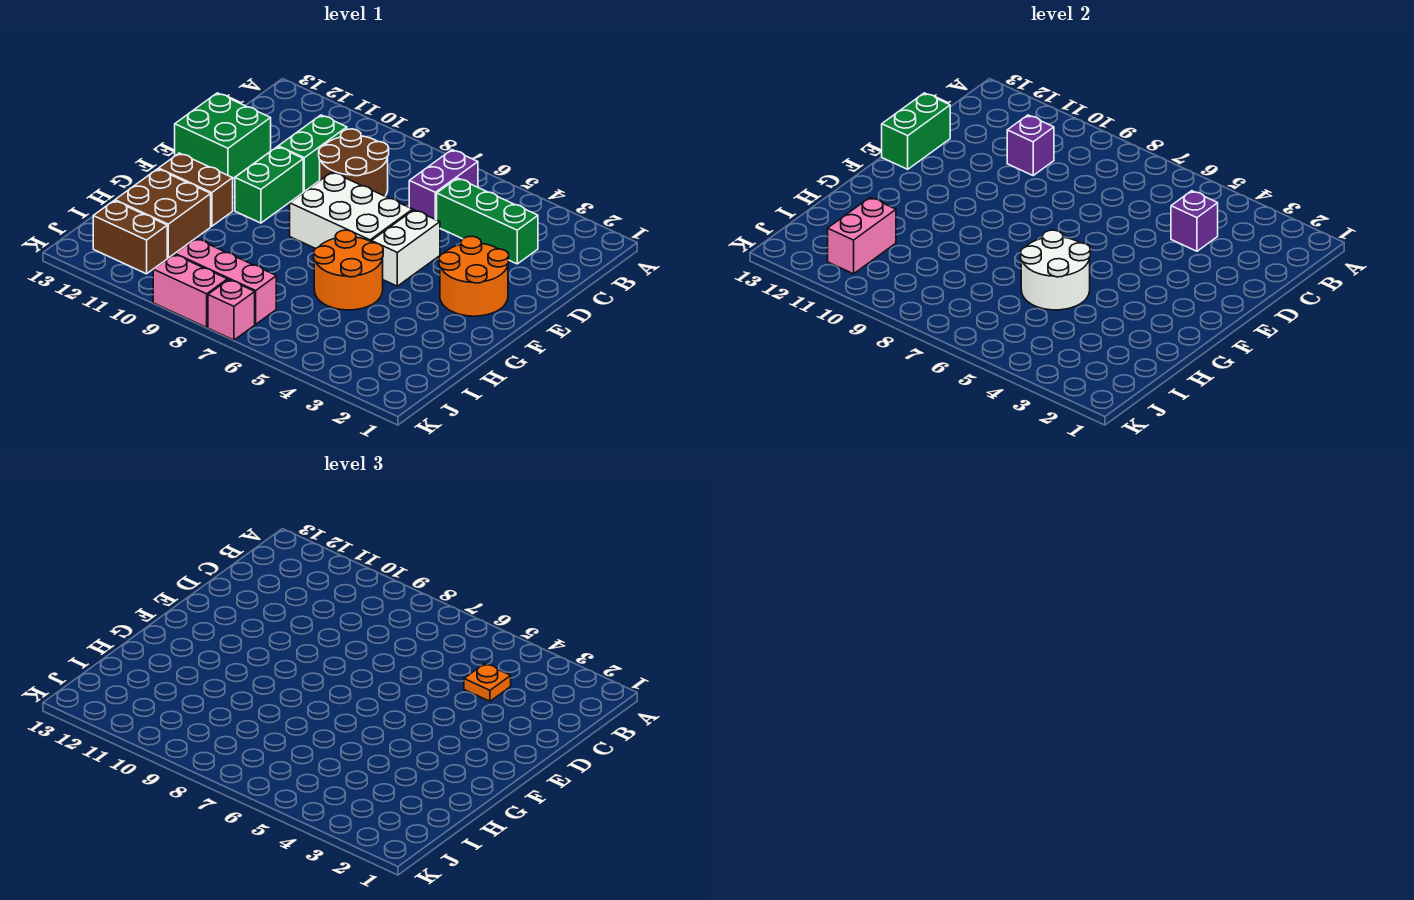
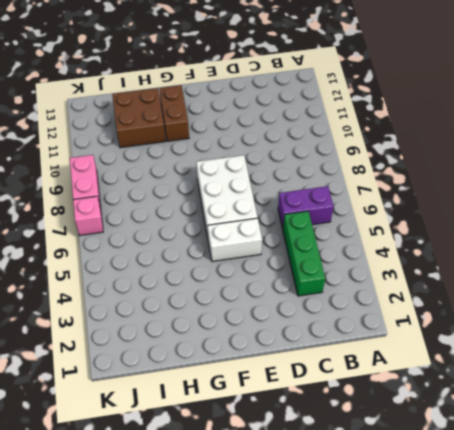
none -> brown 2x2 round brick [319,129,389,196]
none -> green 1x2 brick [278,115,347,192]
none -> green 2x2 brick [175,93,271,178]

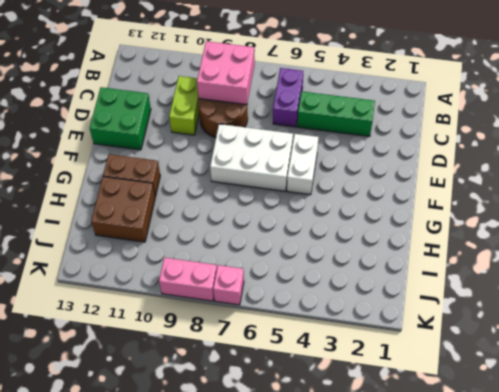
pink 2x2 brick [197,41,255,105] -> none
lime 1x2 brick [169,76,199,135] -> green 1x2 brick [278,115,347,192]
none -> orange 2x2 round brick [439,236,509,316]
none -> green 1x2 brick [235,147,303,223]
none -> orange 2x2 round brick [314,230,383,310]

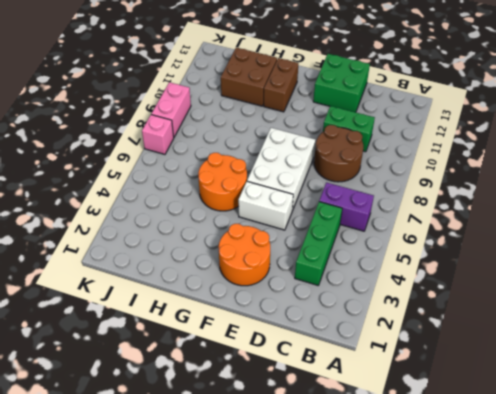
none -> green 1x2 brick [235,147,303,223]
none -> pink 1x3 brick [175,239,276,324]
none -> brown 1x2 brick [93,201,167,274]

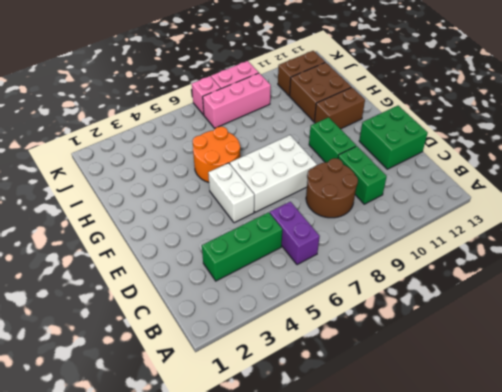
none -> orange 2x2 round brick [439,236,509,316]
none -> purple 1x1 brick [1171,191,1218,251]
none -> purple 1x1 brick [1007,115,1054,175]

